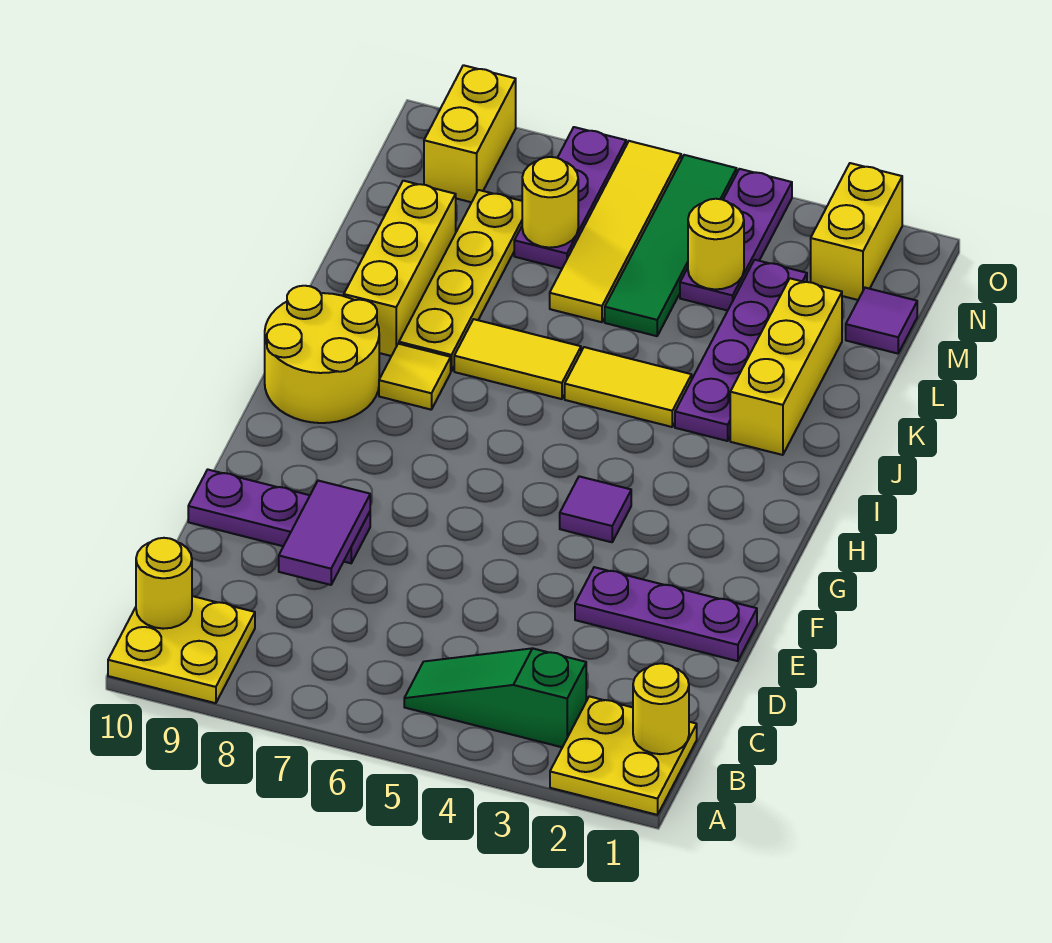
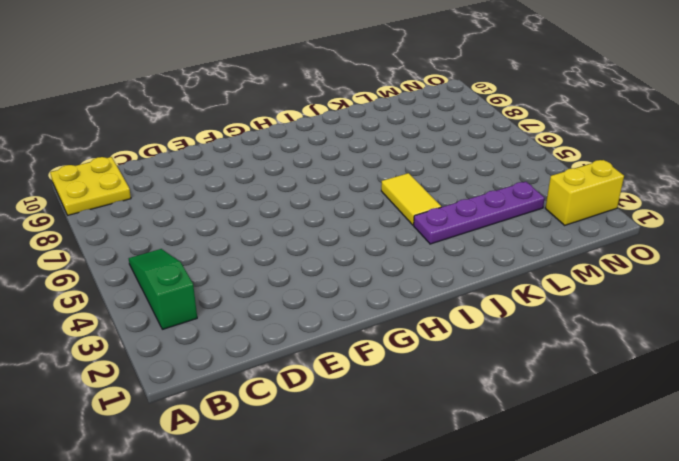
none -> yellow 2x2 plate [550,696,697,815]
none -> purple 1x3 plate [575,567,757,661]
none -> purple 1x3 plate [188,470,370,563]

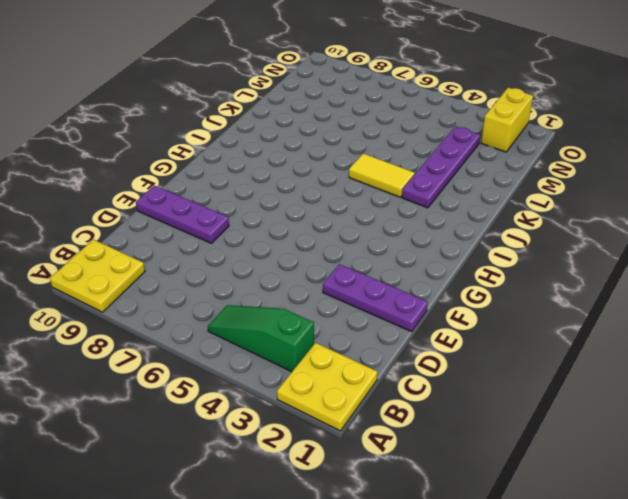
none -> purple 1x1 tile [560,476,631,542]
none -> yellow 2x2 round brick [265,286,379,423]
none -> yellow 1x1 tile [379,344,451,410]

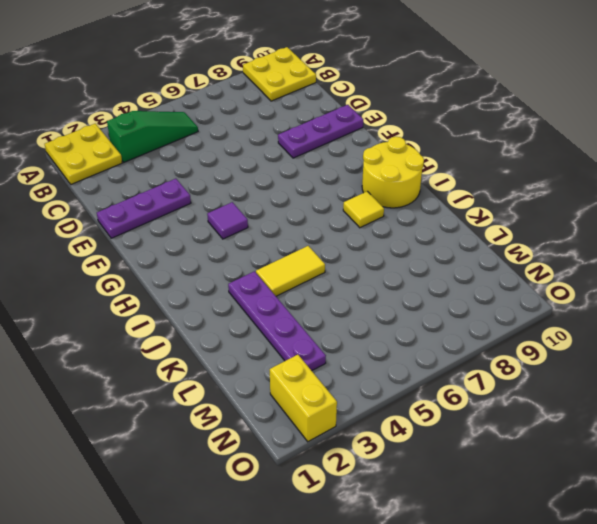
none -> yellow 1x3 brick [730,278,842,455]
none -> yellow 1x2 tile [454,319,581,399]
none -> yellow 1x4 plate [399,190,522,371]

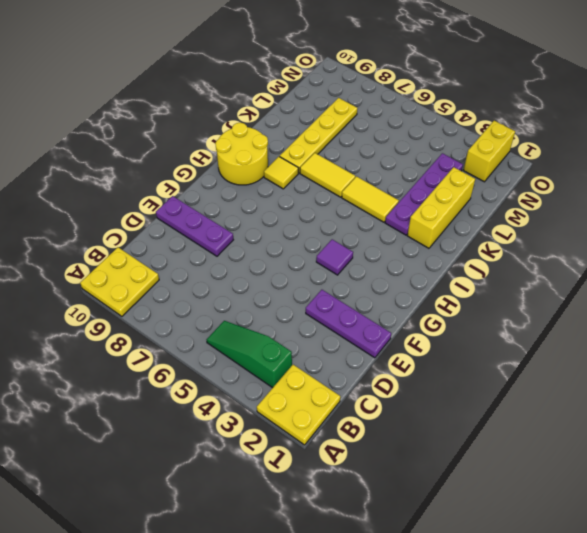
none -> yellow 1x3 brick [344,181,456,356]
none -> green 1x4 tile [605,155,737,336]
none -> yellow 1x4 tile [550,141,681,322]

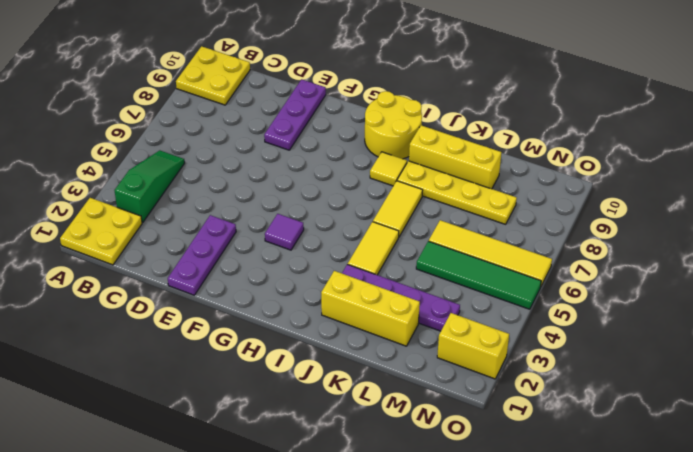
none -> purple 1x1 tile [846,288,917,354]
none -> purple 1x3 plate [680,169,792,311]
none -> purple 1x3 plate [514,127,626,269]

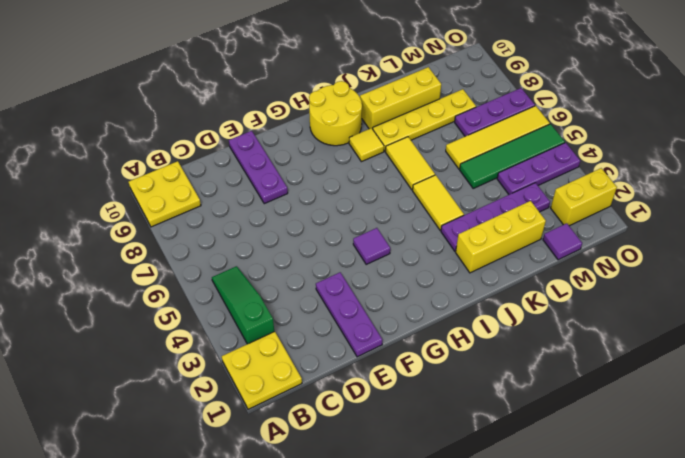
none -> yellow 1x2 brick [424,65,516,202]
none -> yellow 1x1 round brick [633,663,689,754]
none -> yellow 1x1 round brick [136,538,192,629]

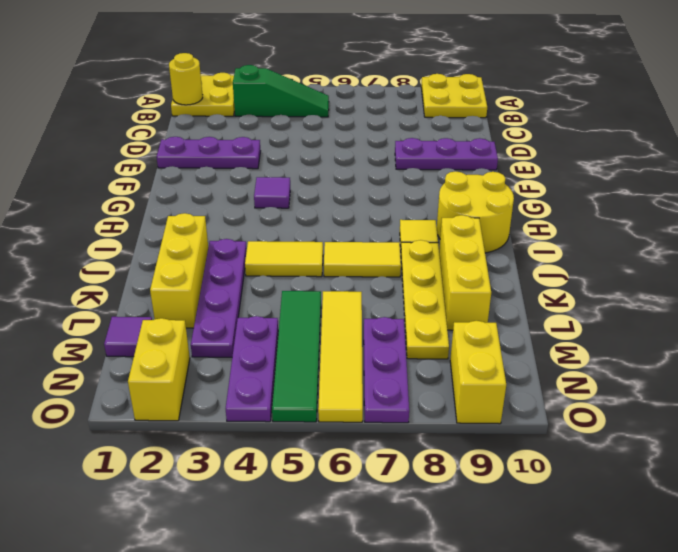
none -> yellow 1x1 round brick [136,538,192,629]
none -> purple 1x2 tile [279,481,370,585]
none -> yellow 1x1 round brick [688,199,744,289]

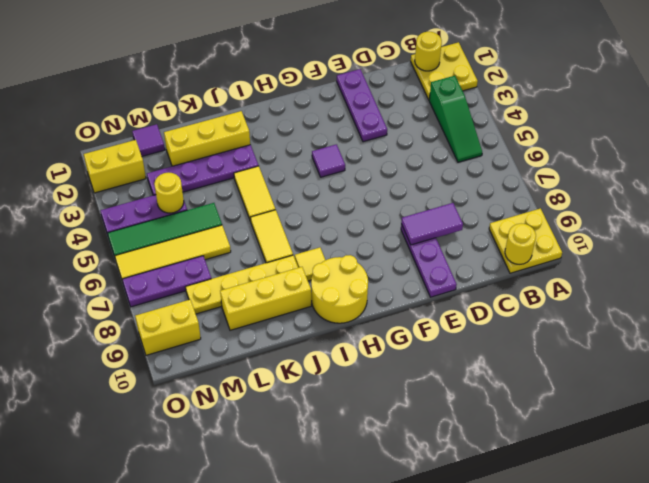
none -> yellow 1x1 round brick [522,157,578,248]

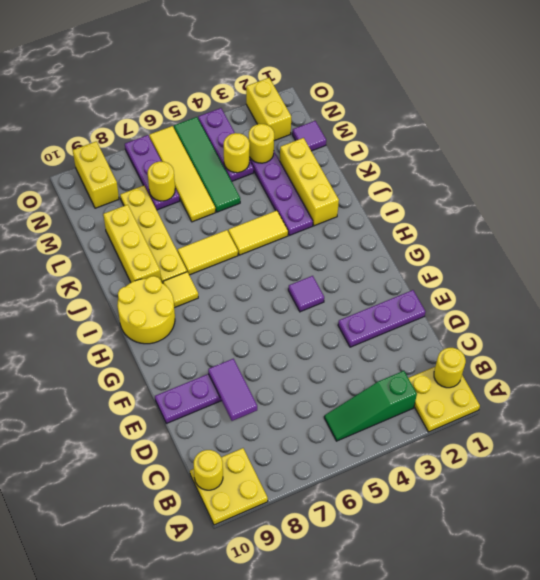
yellow 1x1 round brick [249,124,274,163] -> none

